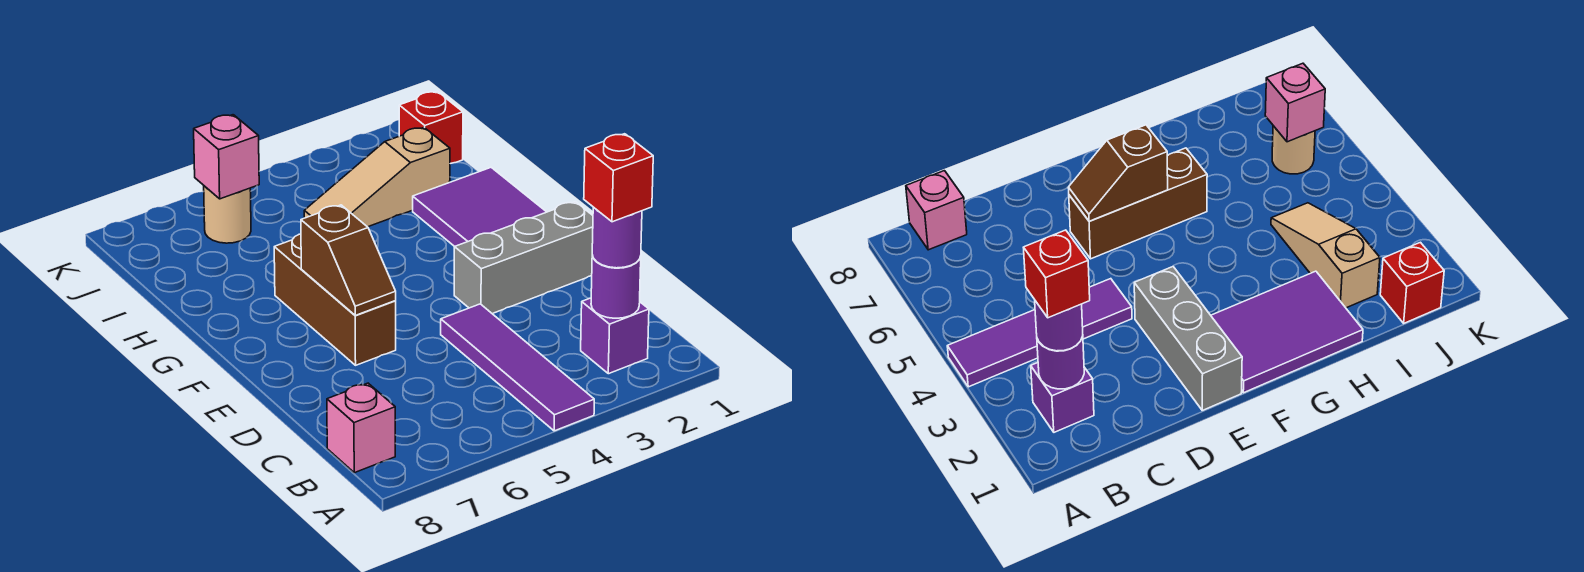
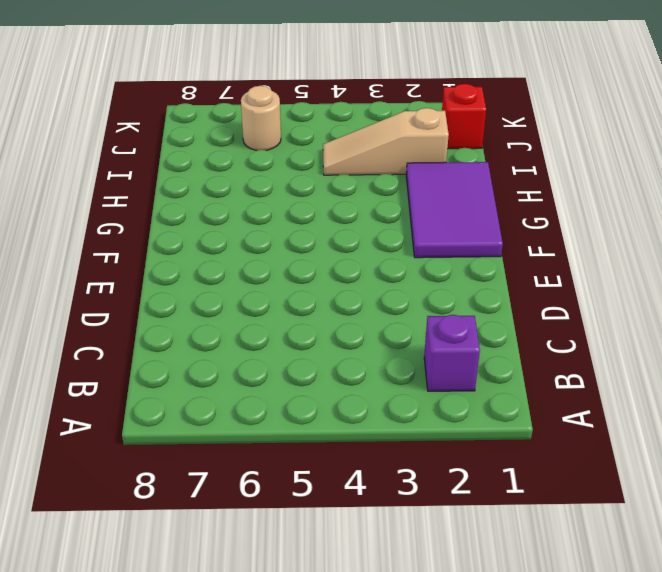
none -> purple 1x4 tile [441,304,594,431]
none -> pink 1x1 brick [327,383,395,473]
none -> grey 1x3 brick [454,202,593,314]

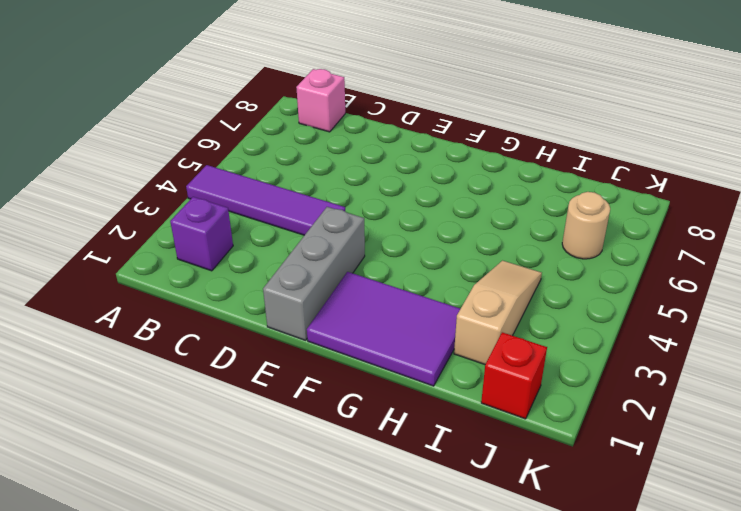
none -> brown 1x3 brick [274,234,396,365]
none -> purple 1x1 round brick [591,256,641,318]
none -> brown 1x2 slope [301,205,396,315]

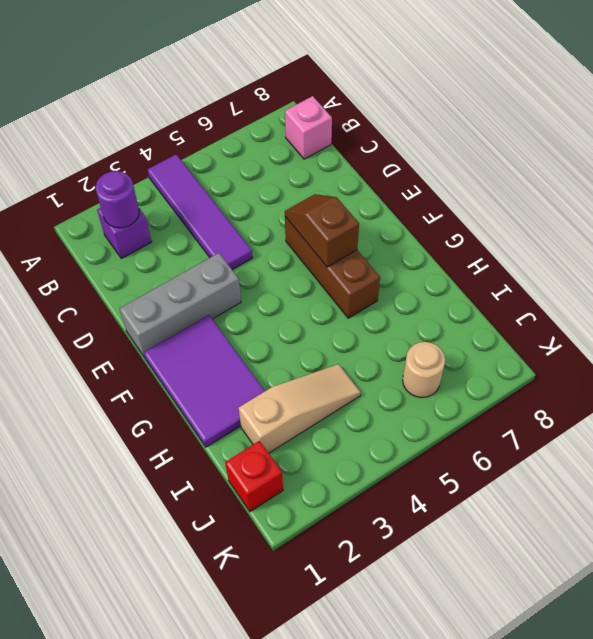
none -> pink 1x1 brick [194,115,259,199]
none -> purple 1x1 round brick [592,207,642,268]
none -> red 1x1 brick [584,134,653,222]

